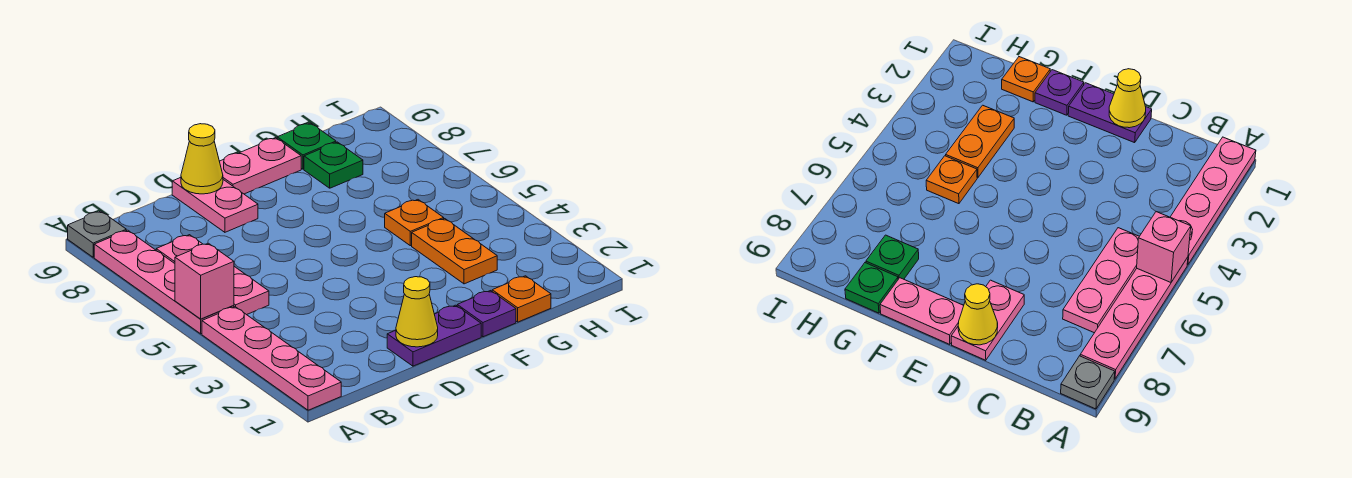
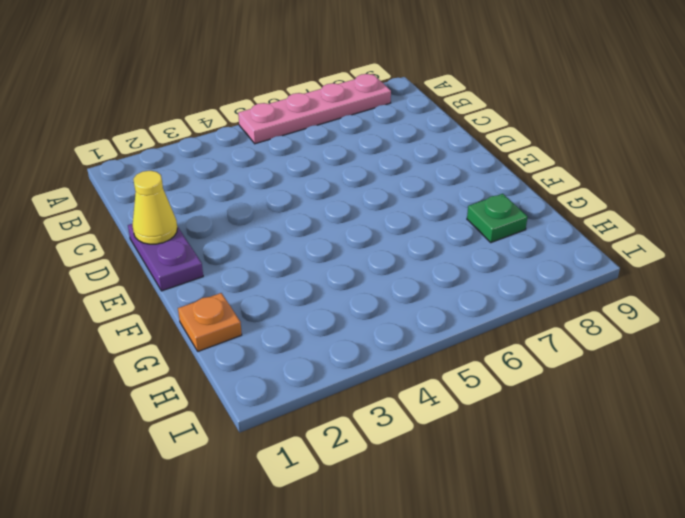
none -> pink 1x4 plate [202,307,341,410]
none -> grey 1x1 plate [68,211,126,257]
none -> pink 1x3 plate [156,235,269,315]

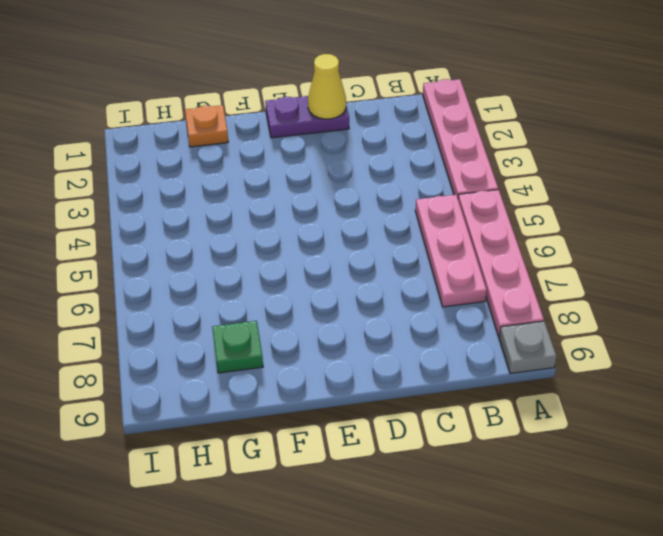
none -> pink 1x2 plate [172,178,258,232]
none -> pink 1x2 plate [219,138,301,194]
none -> purple 1x1 plate [457,291,516,337]

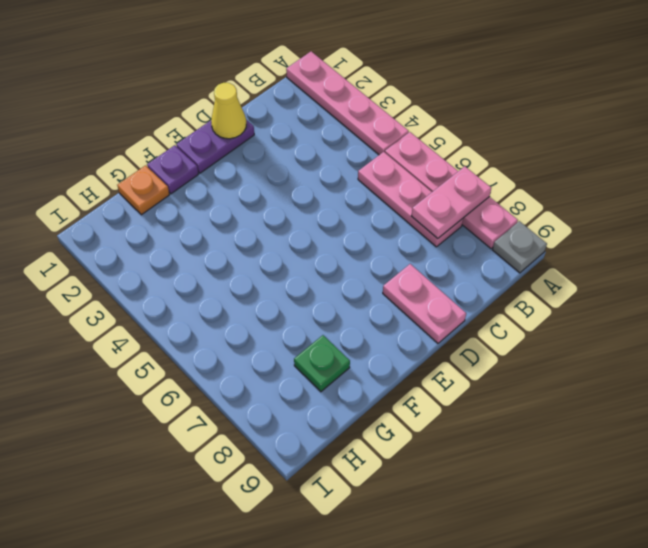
pink 1x2 plate [412,166,491,238] -> pink 1x2 plate moved to [219,138,301,194]
none -> orange 1x2 plate [412,219,497,284]
none -> orange 1x1 plate [385,200,444,246]
none -> green 1x1 plate [277,123,336,169]

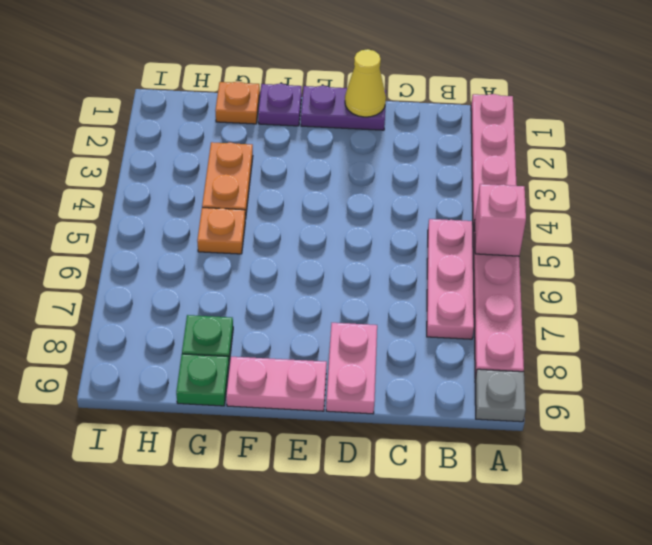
none -> yellow 1x1 cone [181,124,223,194]

